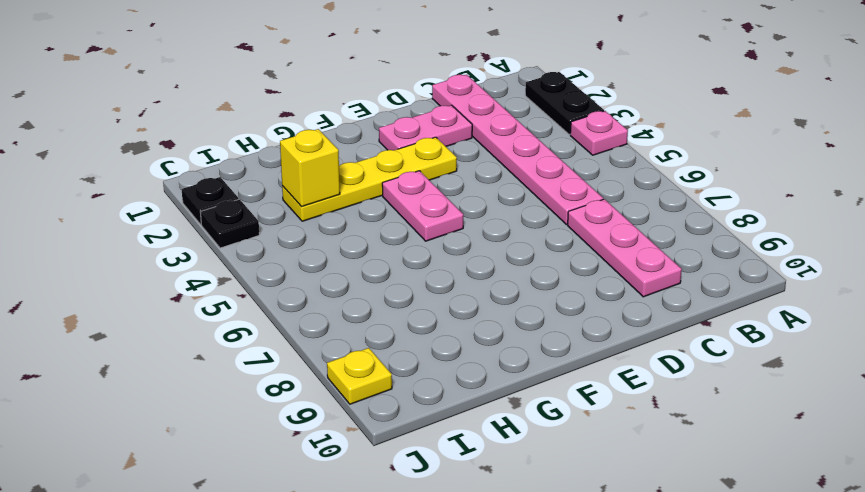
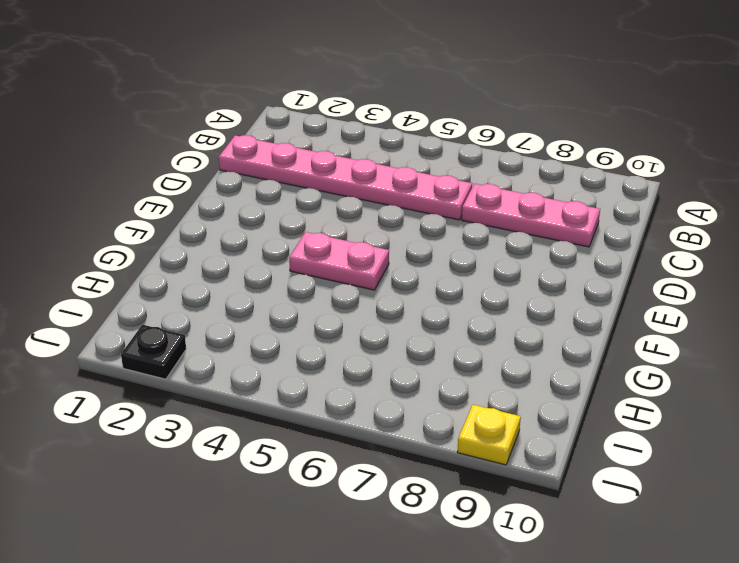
none -> black 1x2 plate [525,72,604,135]
none -> pink 1x1 plate [570,111,628,155]

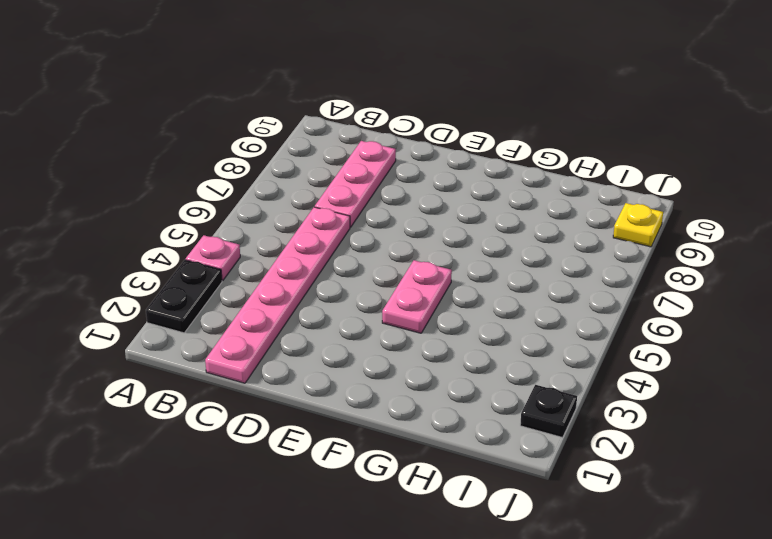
none -> pink 1x2 plate [379,105,472,150]
none -> yellow 1x4 plate [282,137,457,221]

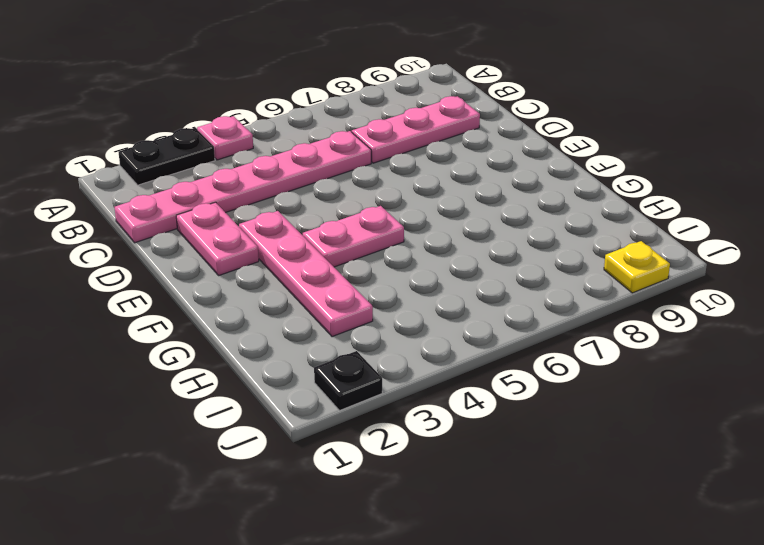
pink 1x4 plate [239,211,373,337] -> yellow 1x4 plate [282,137,457,221]
none -> black 1x1 plate [200,199,259,248]
none -> yellow 1x1 brick [280,129,340,207]

